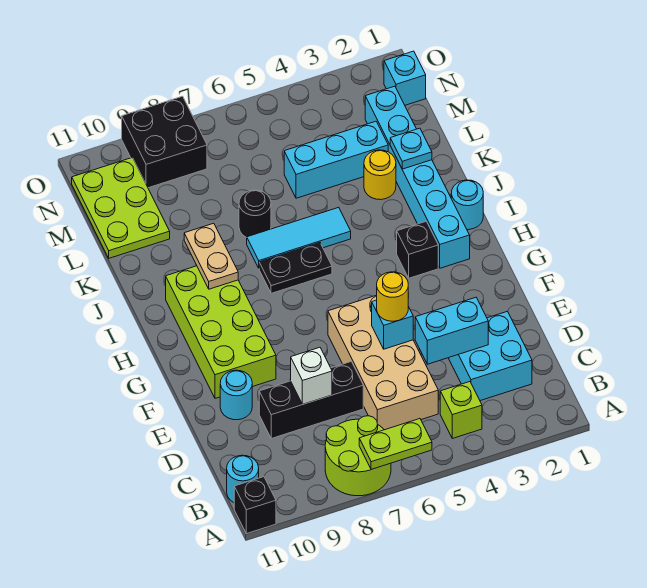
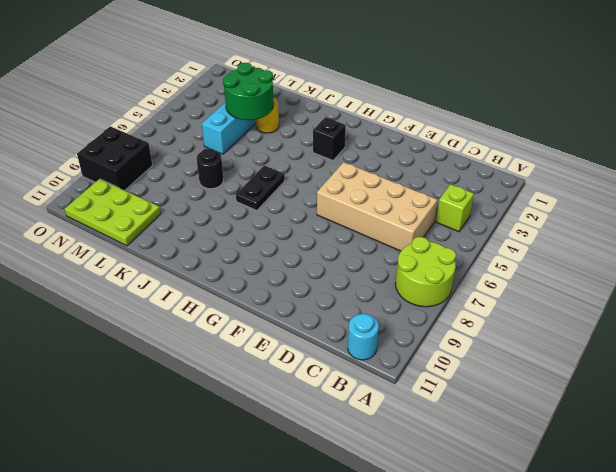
green 2x2 round brick [223,63,273,120] -> none
none -> black 1x1 brick [234,477,276,534]
none -> cyan 2x2 brick [449,311,532,401]
none -> black 1x3 brick [259,362,363,438]

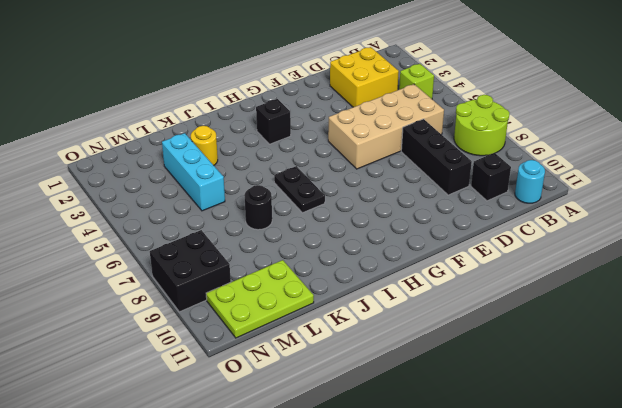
yellow 2x2 brick [330,47,399,107] -> cyan 2x2 brick [449,311,532,401]
black 1x1 brick [471,153,511,201] -> black 1x1 brick moved to [234,477,276,534]
none -> cyan 1x1 round brick [220,370,252,420]
none -> lime 2x4 brick [166,266,276,398]
none -> cyan 1x6 brick [365,86,470,268]

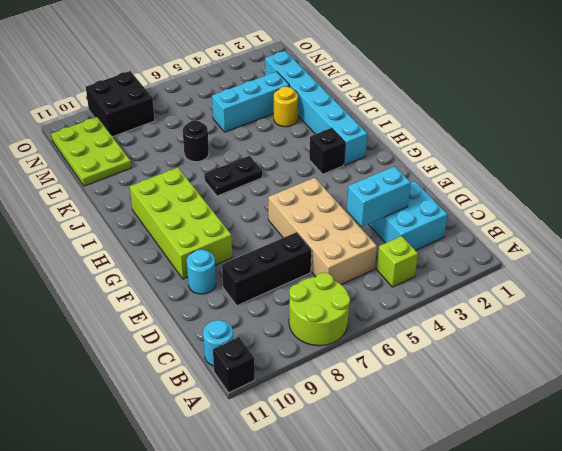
none -> cyan 1x1 round brick [451,180,483,230]
none -> cyan 1x3 tile [247,207,351,268]
none -> cyan 1x1 brick [384,51,426,105]

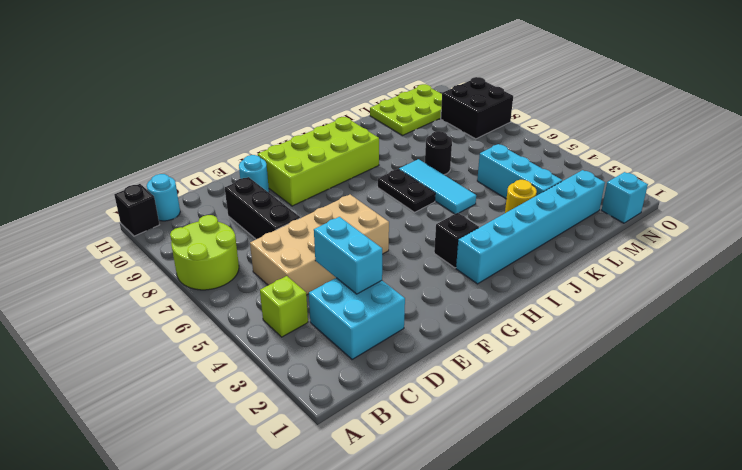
none -> cyan 1x1 round brick [451,180,483,230]
none -> lime 1x2 plate [359,419,432,469]
none -> white 1x1 brick [291,347,332,404]

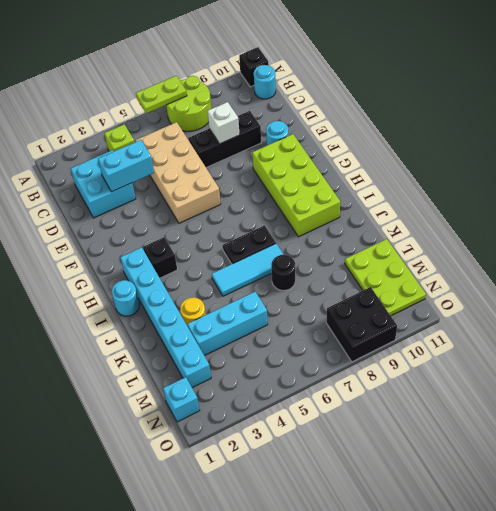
none -> cyan 1x1 brick [372,300,413,349]
none -> tan 1x2 plate [184,223,238,289]
none -> cyan 1x1 plate [390,128,432,169]

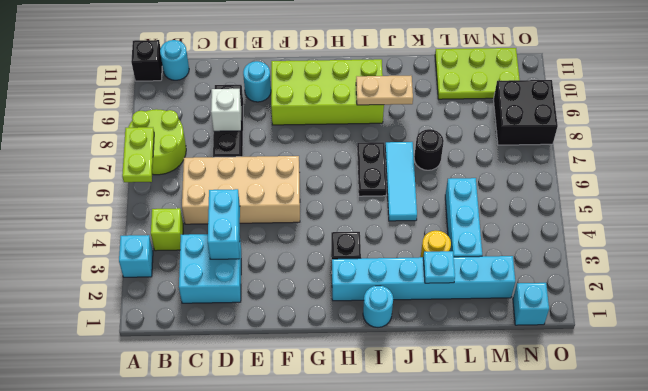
cyan 1x1 brick [119,235,153,277] -> cyan 1x1 brick moved to [372,300,413,349]
none -> yellow 1x1 round brick [377,272,408,321]

